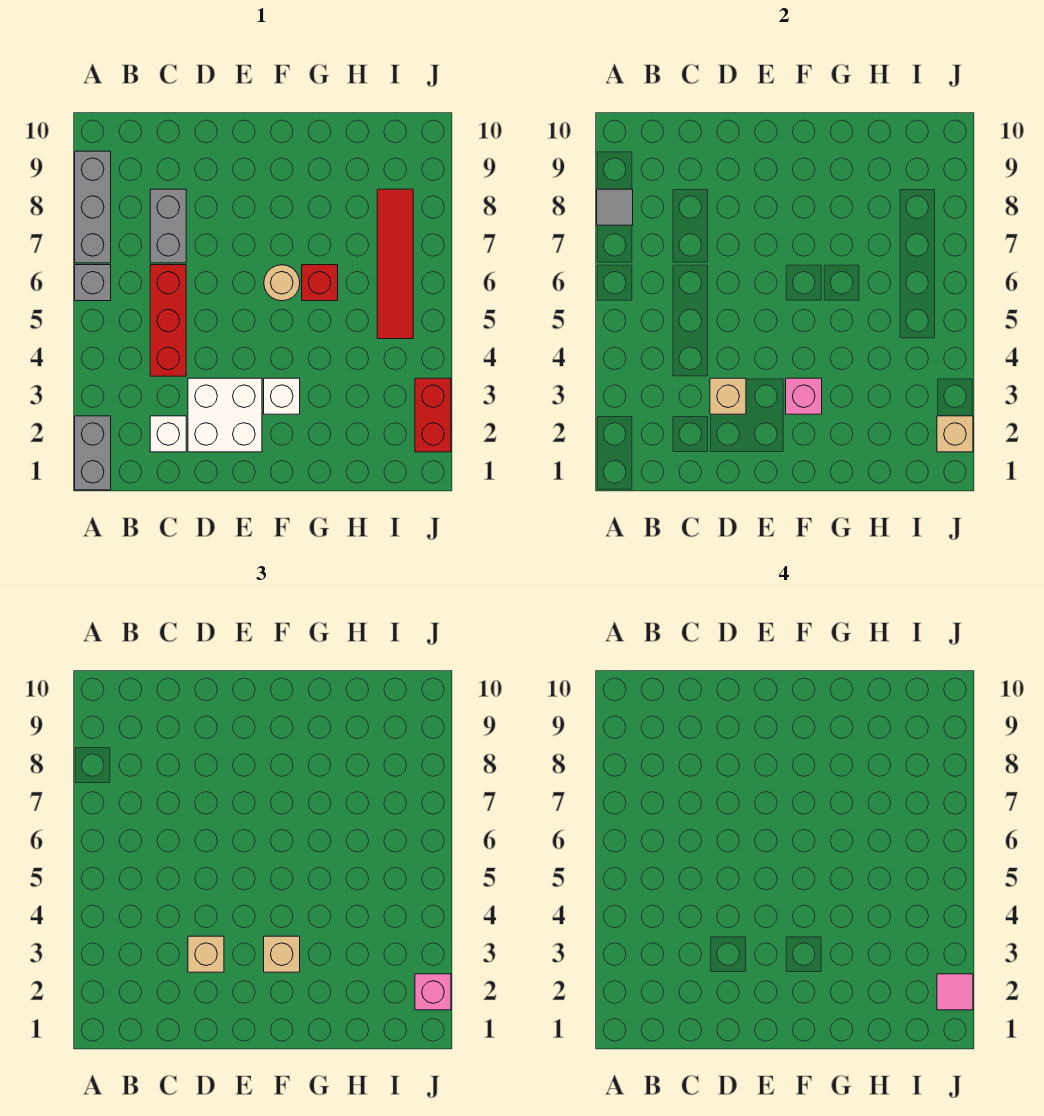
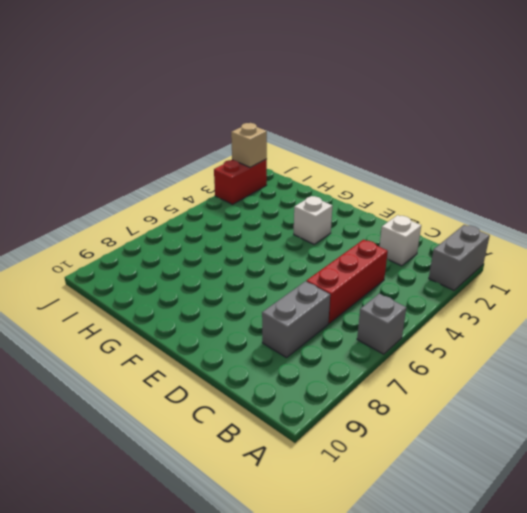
none -> grey 1x3 brick [75,151,111,263]
none -> white 2x2 brick [188,378,262,452]
none -> tan 1x1 round brick [264,265,300,301]

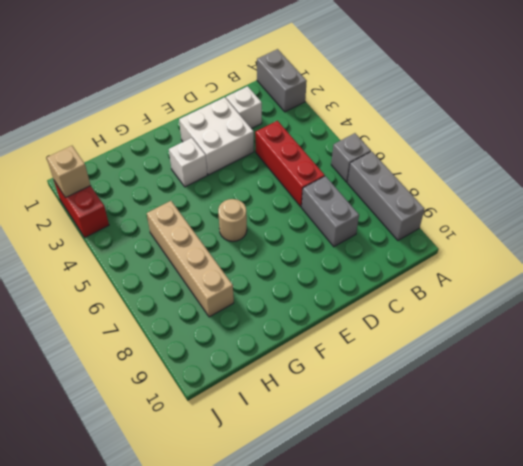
tan 1x4 brick [147,201,234,317] -> none
none -> red 1x1 brick [302,265,338,301]
none -> red 1x4 tile [377,189,413,339]
none -> grey 1x1 tile [597,189,633,225]

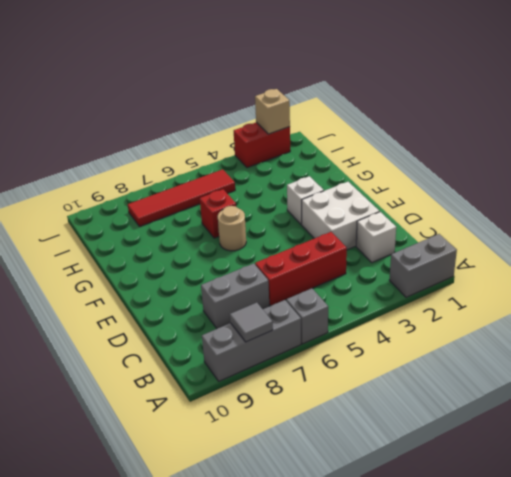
none -> tan 1x1 brick [710,378,746,414]
none -> pink 1x1 brick [786,378,822,414]
none -> tan 1x1 brick [188,936,224,972]

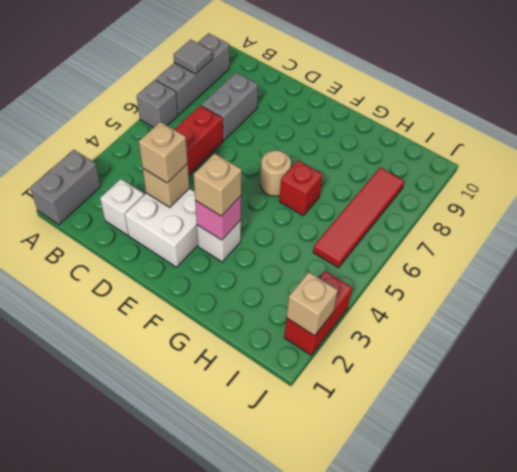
none -> pink 1x1 brick [415,974,451,1010]
none -> pink 1x1 tile [937,974,973,1010]

